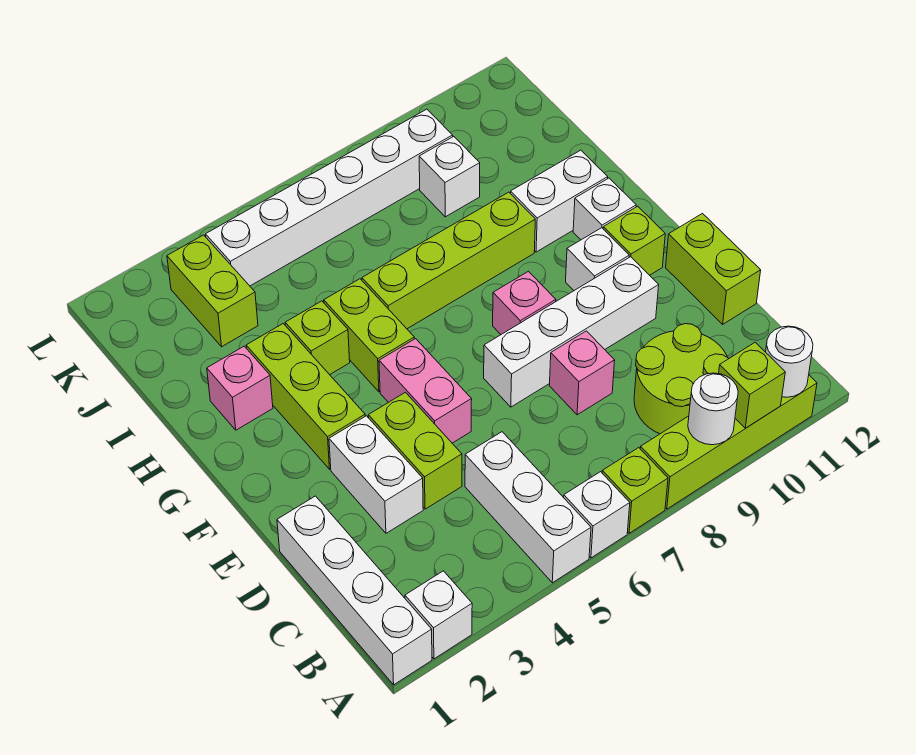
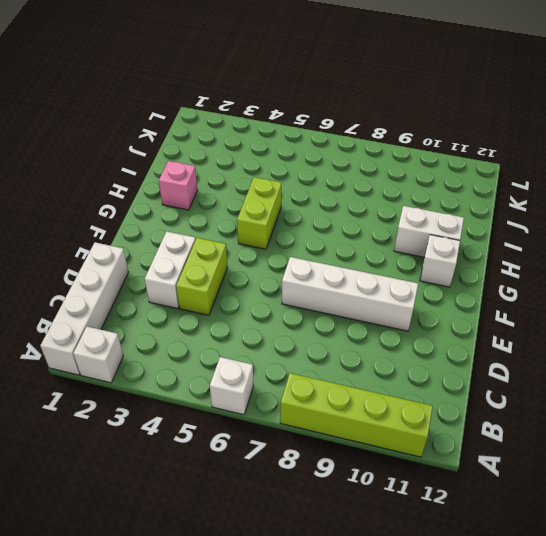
none -> white 1x3 brick [465,432,591,583]
none -> lime 1x1 brick [602,448,668,533]
none -> lime 2x2 round brick [634,324,729,434]

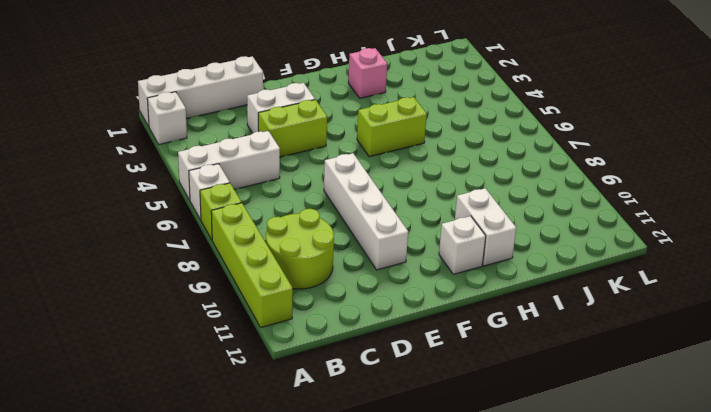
none -> pink 1x1 brick [549,331,615,415]
none -> lime 1x2 brick [666,214,761,324]
none -> pink 1x2 brick [379,339,472,443]

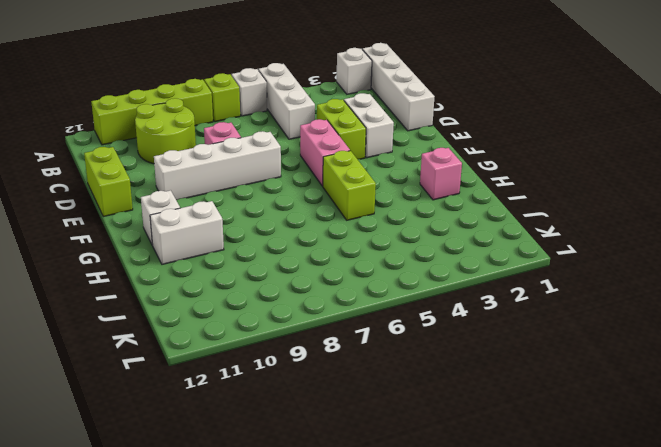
none -> lime 1x3 brick [246,324,365,469]
none -> pink 1x1 brick [493,271,556,334]
none -> white 1x1 brick [566,228,629,290]

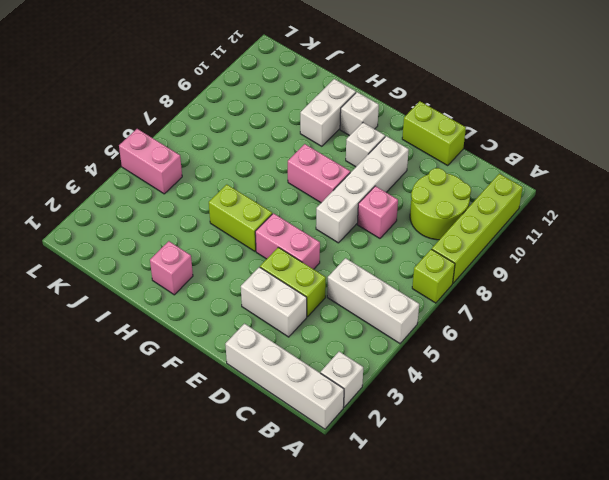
pink 1x2 brick [288,144,350,203] -> pink 1x1 brick [493,271,556,334]
pink 1x2 brick [119,129,182,194] -> white 1x6 brick [206,109,453,286]
none -> white 1x1 brick [564,472,630,558]
none -> lime 1x3 brick [246,324,365,469]
none -> lime 1x1 brick [603,206,665,275]

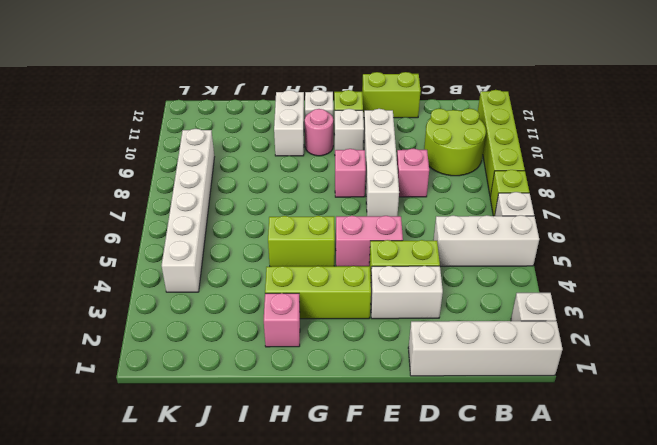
pink 1x1 round brick [305,109,333,156] -> none
none -> lime 1x1 brick [285,301,350,375]
none -> lime 1x4 brick [362,192,535,329]
none -> lime 1x2 brick [167,235,258,347]

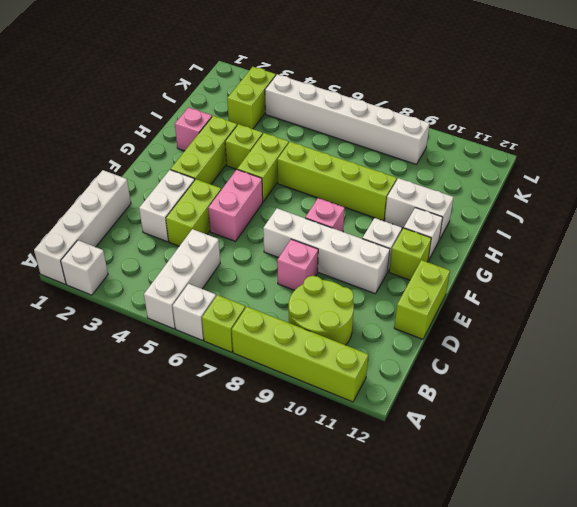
none -> white 1x1 brick [419,137,480,217]
none -> white 1x1 round brick [688,373,738,445]
none -> lime 1x1 brick [719,342,785,428]

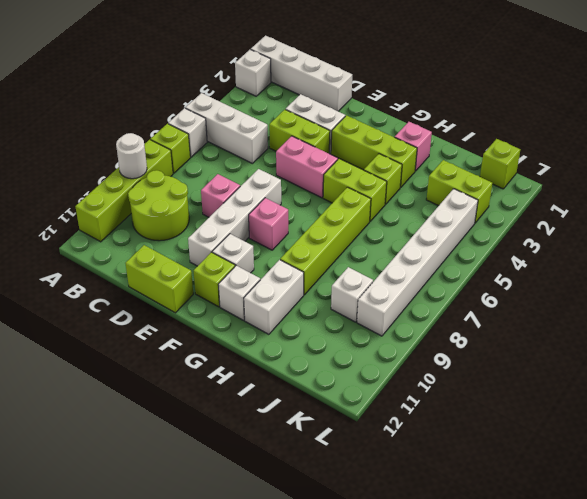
lime 1x1 brick [480,139,520,189] -> lime 1x1 brick moved to [719,342,785,428]
none -> white 1x1 round brick [766,326,813,397]

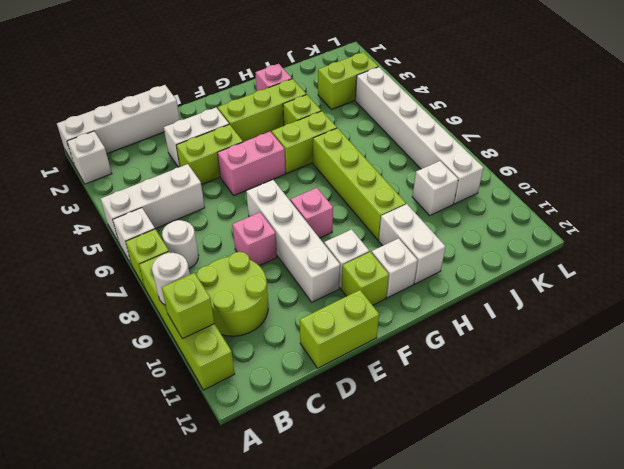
white 1x1 round brick [162,220,199,268] -> white 1x1 round brick moved to [766,326,813,397]

